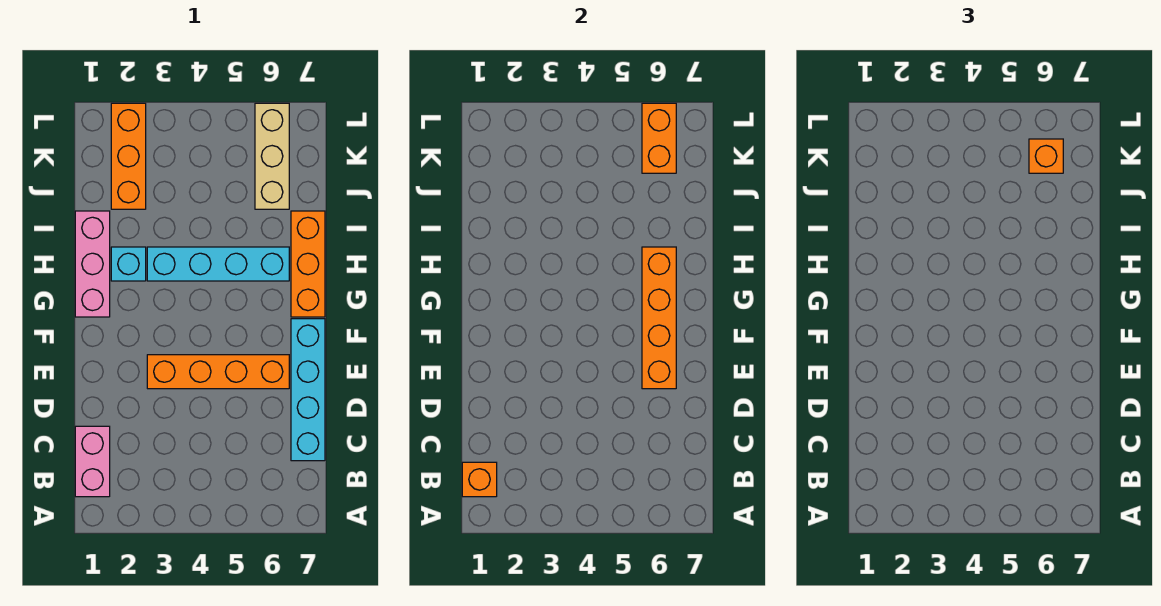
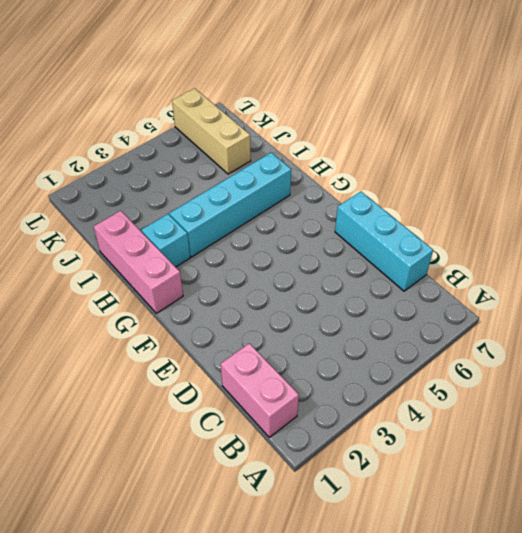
cyan 1x3 brick [335,191,433,291] -> cyan 1x4 brick [291,319,325,461]
none -> orange 1x4 brick [147,355,289,389]
none -> orange 1x3 brick [291,211,325,317]
none -> orange 1x3 brick [111,103,146,209]

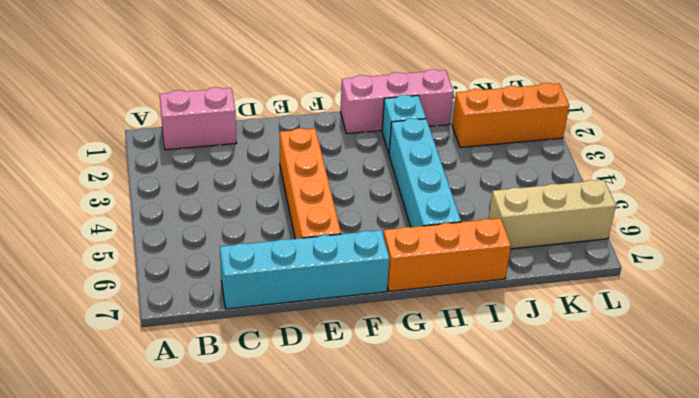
none -> orange 1x1 brick [462,462,497,497]
none -> orange 1x4 brick [642,247,676,389]
none -> orange 1x2 brick [642,103,676,173]

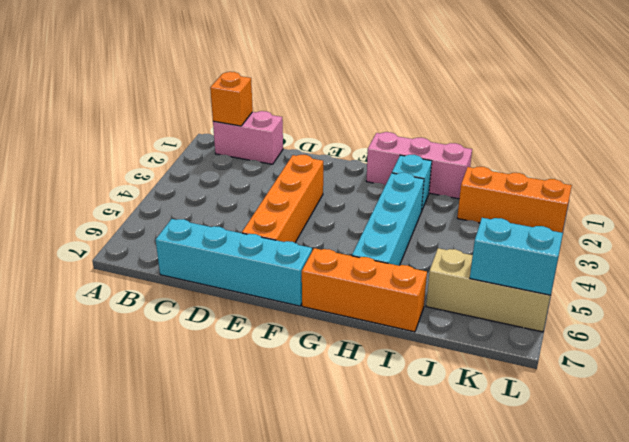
cyan 1x2 brick [470,218,563,295] -> orange 1x2 brick [642,103,676,173]
none -> orange 1x4 brick [642,247,676,389]
none -> orange 1x1 brick [1029,139,1063,173]

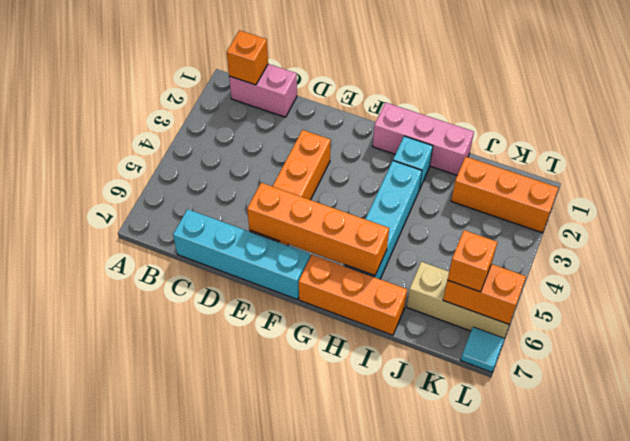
cyan 1x1 tile [461,327,504,372] -> none

